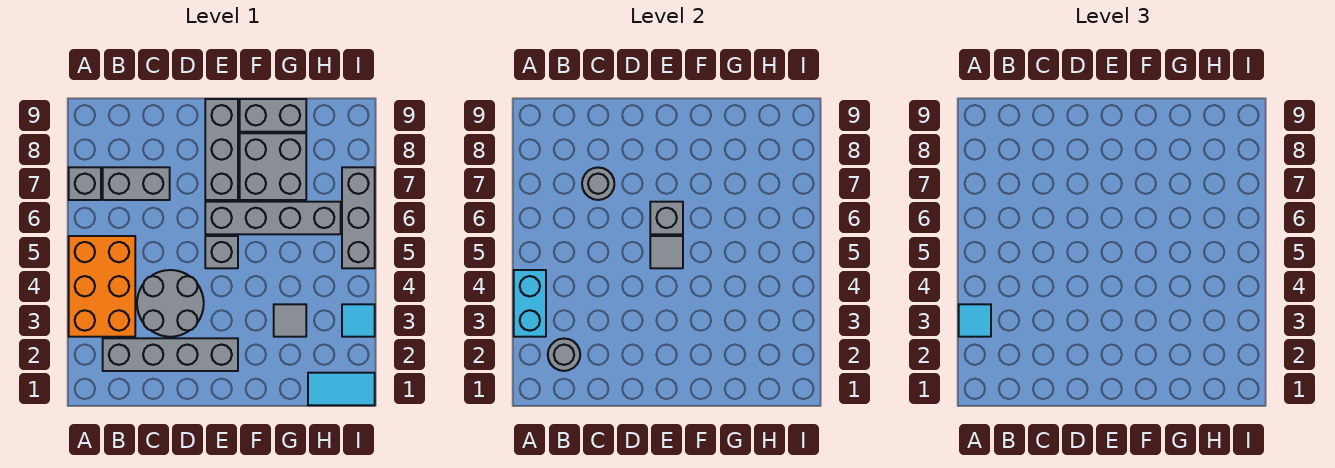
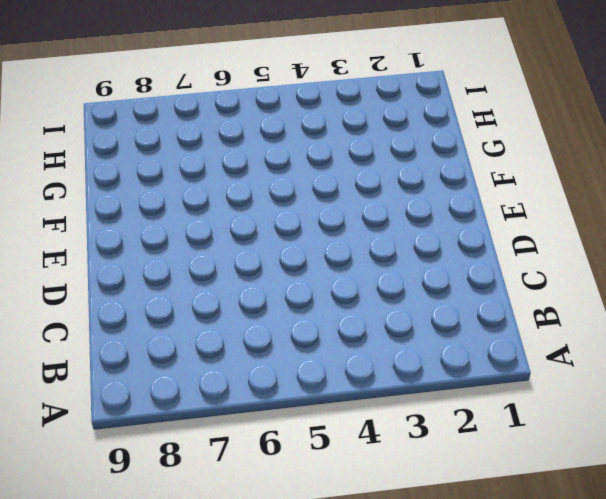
none -> orange 2x3 brick [69,236,135,337]
none -> grey 1x1 brick [69,167,101,200]
none -> grey 1x4 brick [103,338,238,371]

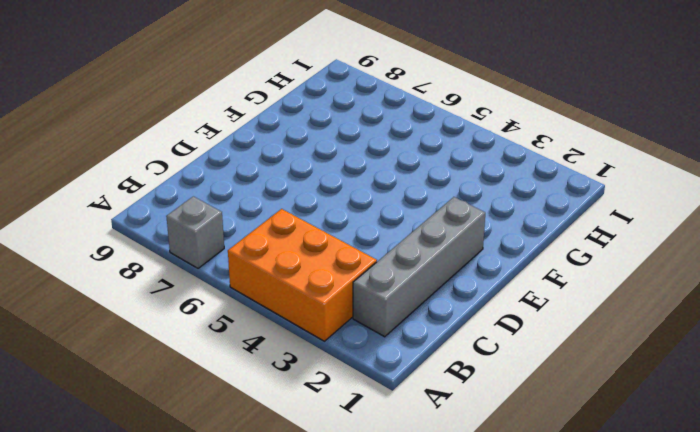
none -> grey 1x2 brick [103,167,170,200]
none -> grey 2x2 round brick [137,270,204,337]
none -> grey 1x1 brick [205,236,238,268]

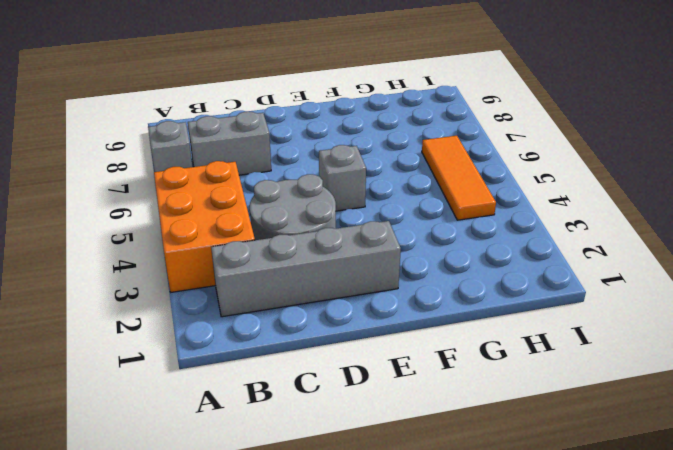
orange 1x3 tile [422,136,496,220] -> grey 1x4 brick [205,202,341,234]
none -> grey 1x3 brick [205,99,238,200]
none -> grey 2x2 brick [240,133,306,200]
none -> grey 1x2 brick [240,99,306,132]

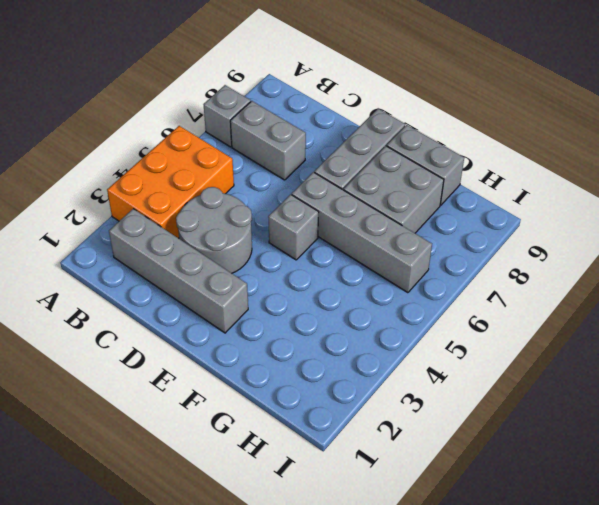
none -> grey 1x1 tile [274,304,306,337]
none -> cyan 1x2 tile [308,373,375,405]
none -> cyan 1x1 tile [342,304,375,337]

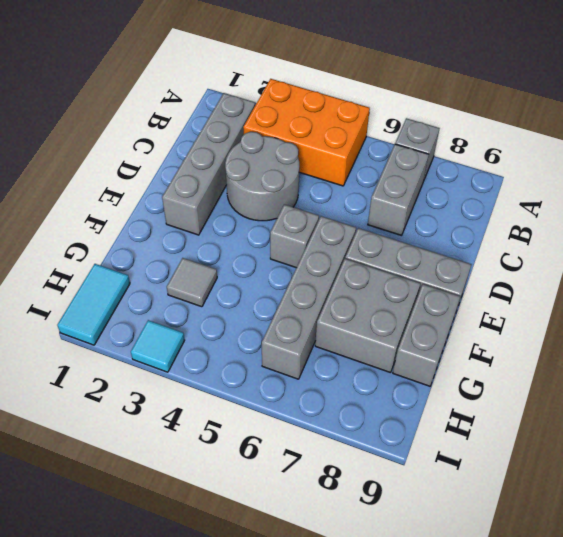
none -> grey 1x3 brick [342,167,375,268]
none -> cyan 1x2 brick [514,270,546,337]
none -> grey 1x1 round brick [548,339,580,371]

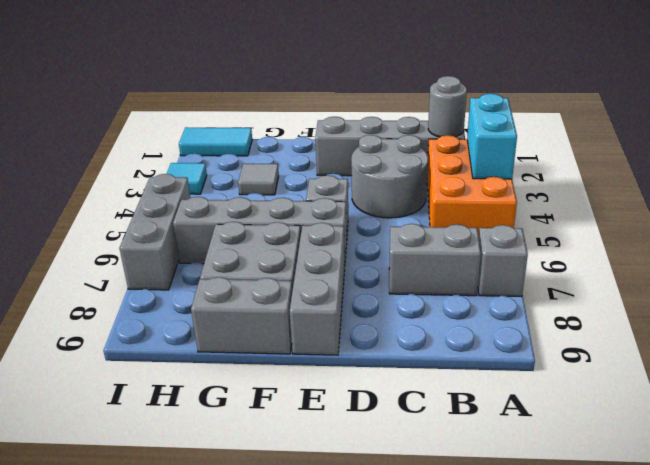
none -> grey 1x1 round brick [582,167,614,200]
none -> grey 1x1 tile [650,236,683,268]
none -> grey 1x1 brick [650,202,683,234]

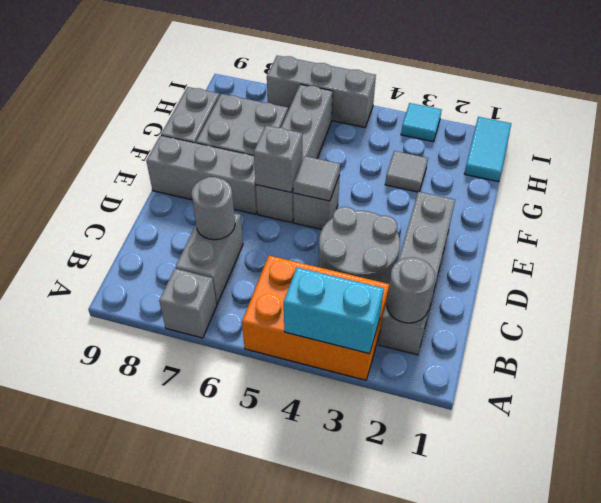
none -> cyan 1x1 tile [959,304,991,337]

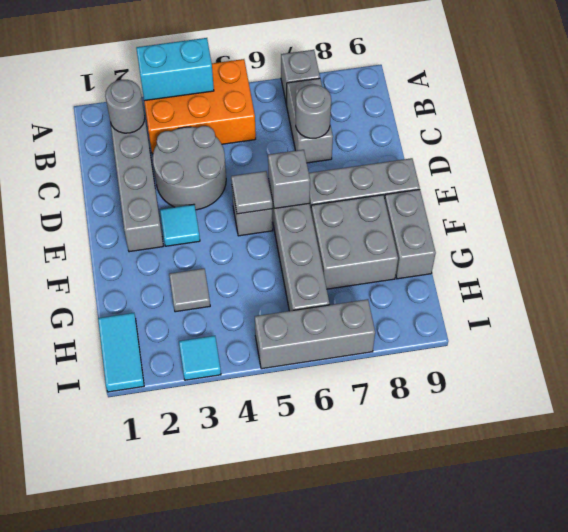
cyan 1x1 tile [160,205,200,246] -> cyan 1x1 tile moved to [959,304,991,337]

